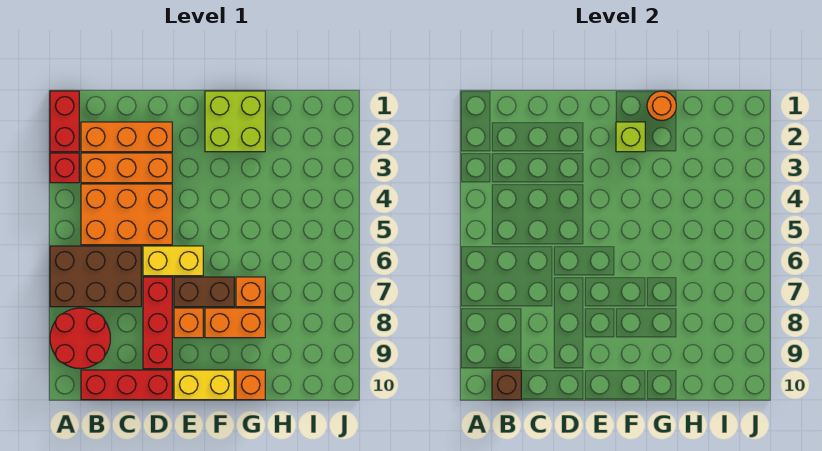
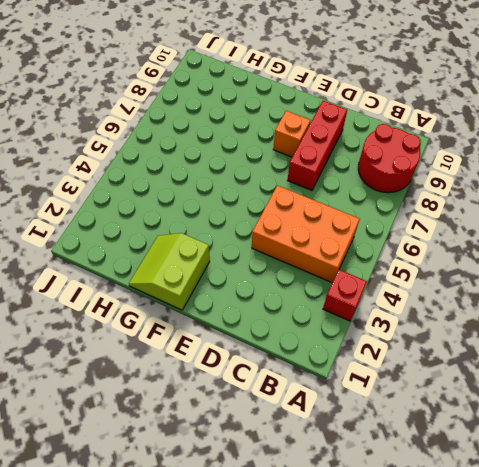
lime 2x2 slope [129,233,210,310] -> lime 2x2 brick [205,91,265,152]
none -> red 1x2 brick [50,91,79,152]
none -> brown 2x3 brick [50,246,141,307]
none -> orange 1x3 brick [81,122,172,152]

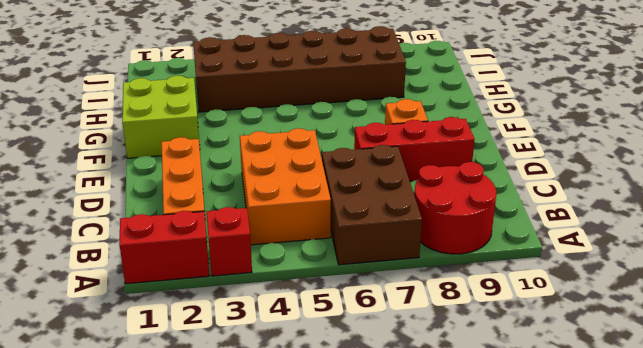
brown 2x6 brick [193,26,406,112] -> none
none -> orange 1x3 brick [81,153,172,183]
none -> red 1x3 brick [81,370,172,400]
none -> yellow 1x2 brick [143,246,203,276]

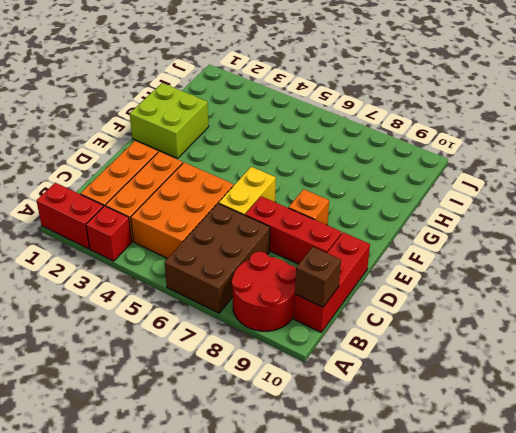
none -> brown 1x2 brick [174,277,234,307]
none -> yellow 1x2 brick [174,370,234,400]
none -> orange 1x2 brick [205,308,265,338]

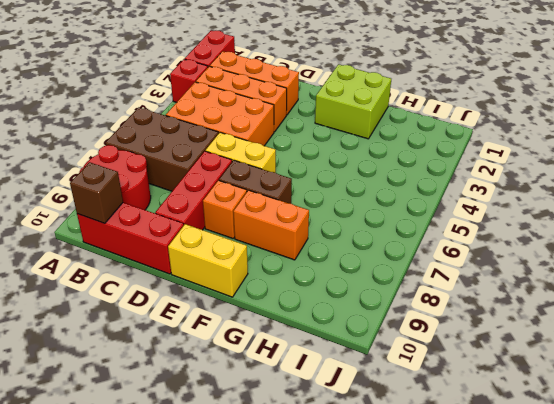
none -> orange 1x1 brick [236,277,265,307]
none -> orange 1x1 brick [236,370,265,400]
none -> lime 1x1 brick [616,122,645,152]

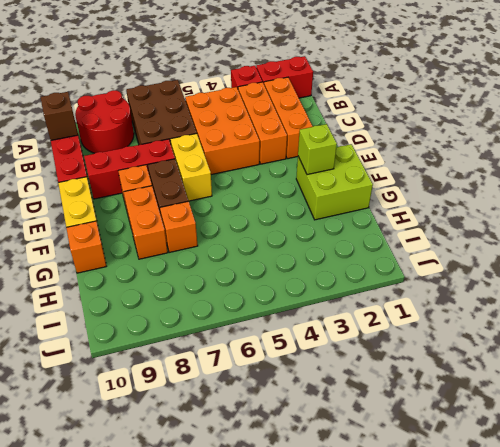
none -> orange 1x1 round brick [647,91,676,121]

